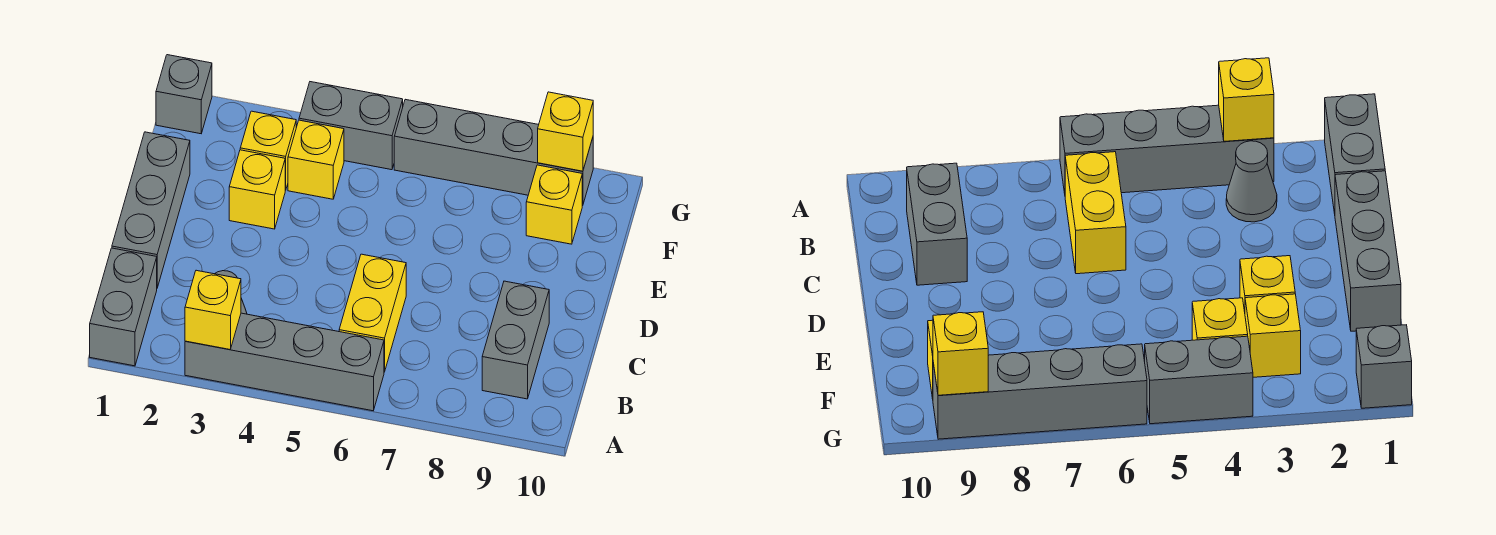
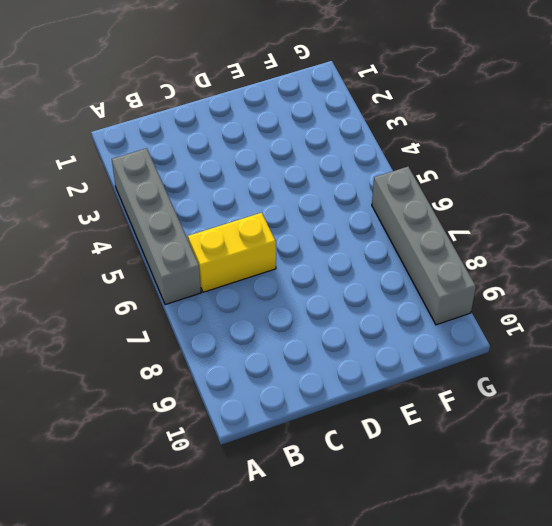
none -> grey 1x2 brick [90,248,157,366]
none -> grey 1x1 cone [1226,141,1277,222]
none -> grey 1x2 brick [482,281,549,399]

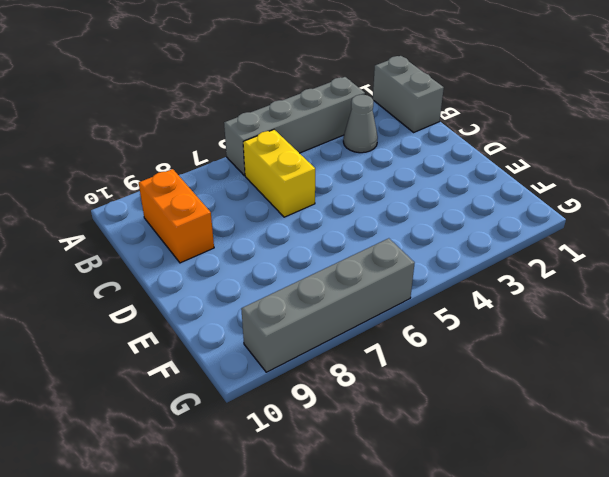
orange 1x2 brick [139,169,214,263] -> grey 1x2 brick [482,281,549,399]
none -> grey 1x3 brick [112,132,190,288]
none -> yellow 1x1 brick [229,150,285,229]
none -> yellow 1x1 brick [240,111,296,190]

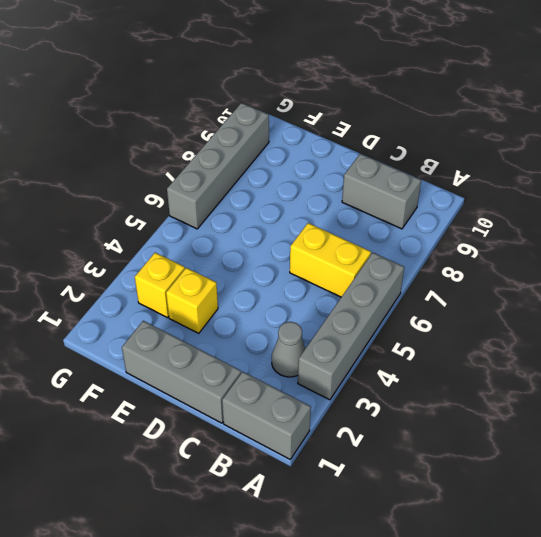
none -> yellow 1x1 brick [288,120,344,199]
none -> yellow 1x1 brick [526,165,582,244]
none -> grey 1x1 brick [156,55,212,134]

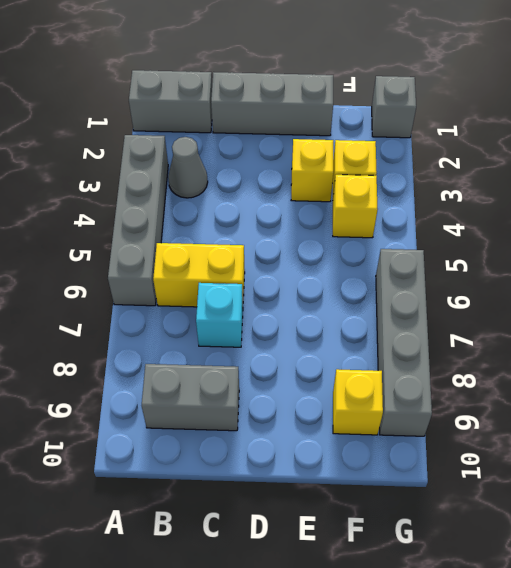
cyan 1x1 brick [196,283,243,347] -> none
none -> grey 1x2 brick [299,82,403,170]
none -> yellow 1x1 brick [185,270,241,350]
none -> yellow 1x1 brick [538,92,593,171]

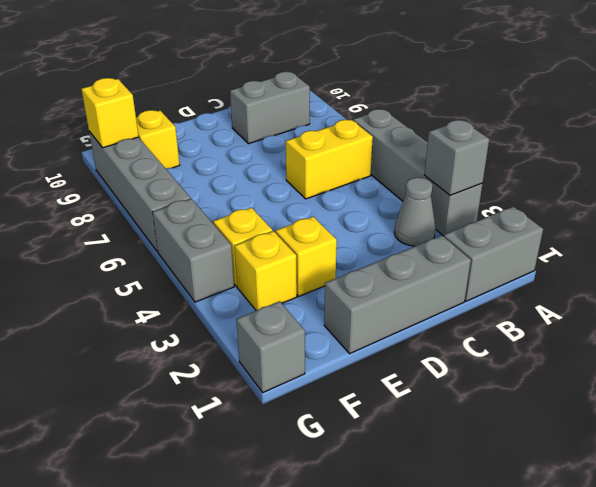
grey 1x1 brick [424,120,489,195] -> yellow 1x1 brick [185,270,241,350]

